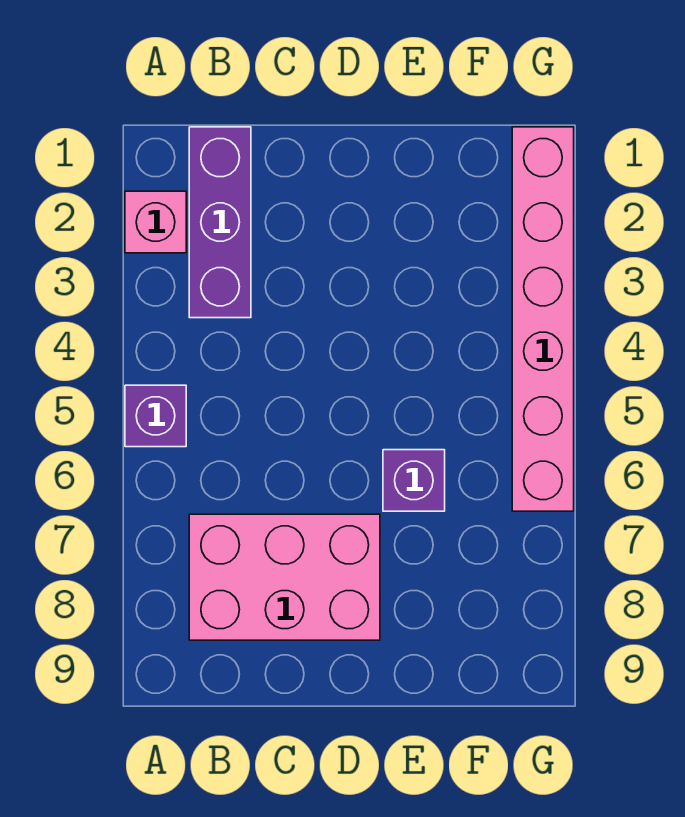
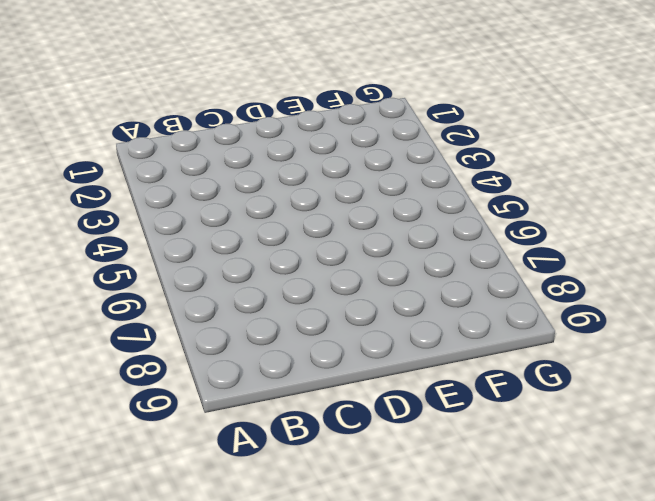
none -> pink 1x1 brick [125,191,186,253]
none -> purple 1x1 brick [125,385,186,447]

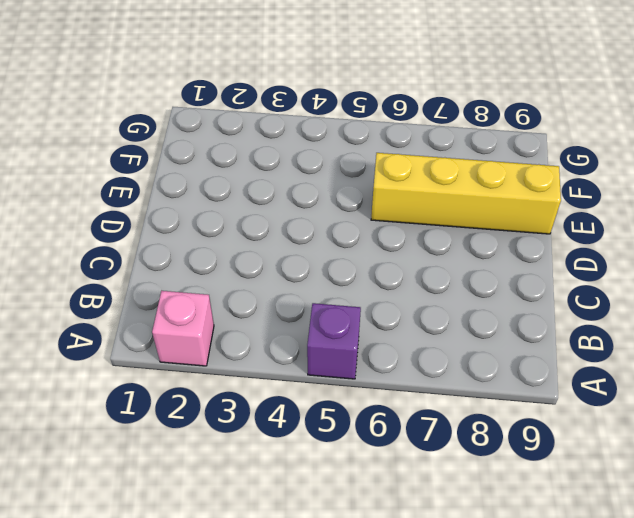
yellow 1x4 brick [371,153,561,234] -> purple 1x1 brick [383,450,445,511]
none -> purple 1x3 brick [189,127,251,318]
none -> pink 2x3 brick [189,514,380,640]

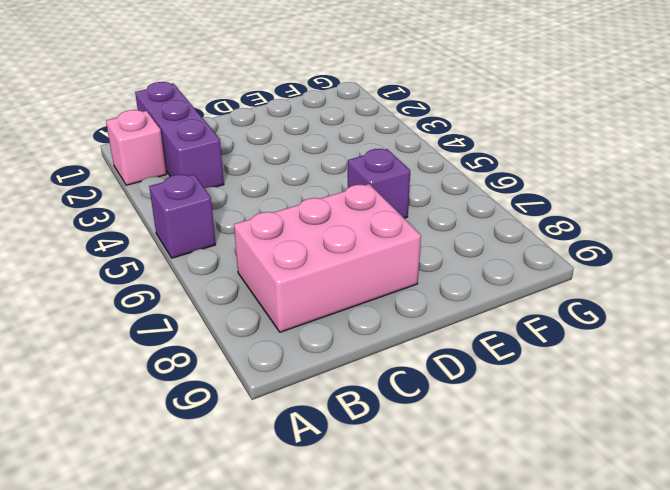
none -> pink 1x6 brick [512,127,574,511]

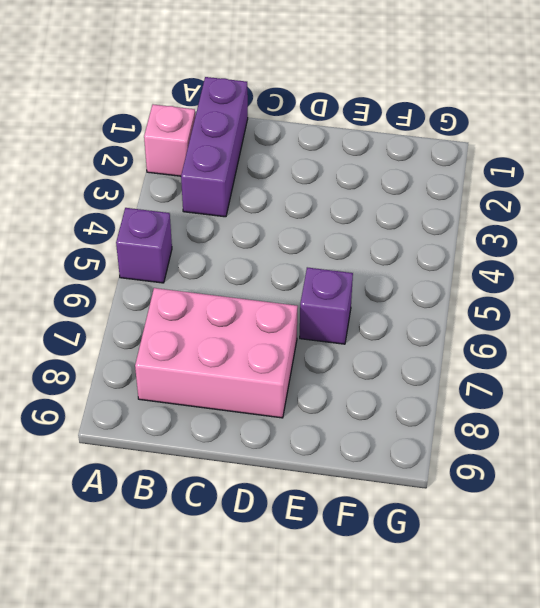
none -> pink 1x6 brick [512,127,574,511]

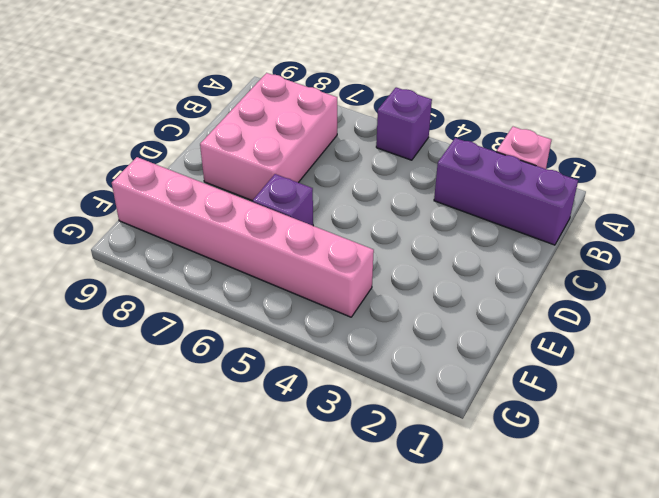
pink 1x6 brick [112,157,374,317] -> pink 1x6 brick moved to [512,127,574,511]

